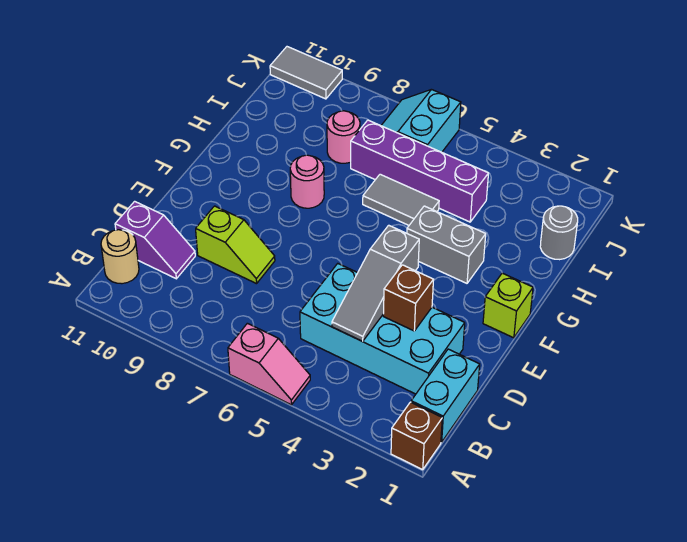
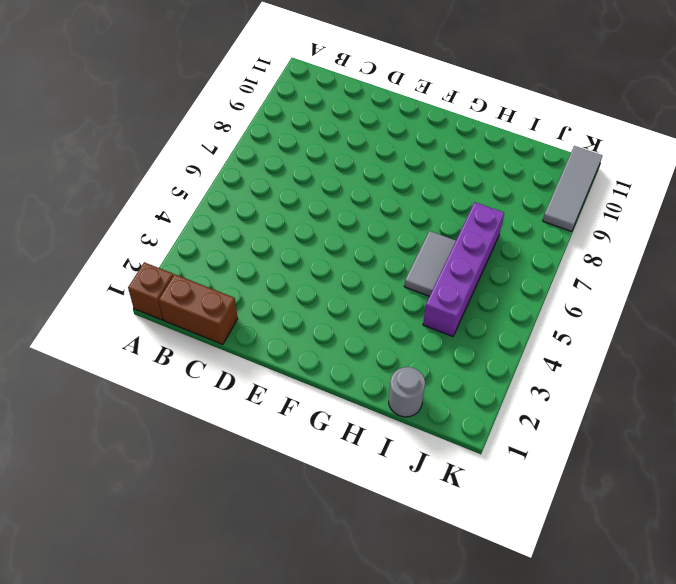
brown 1x2 brick [159,274,238,345] -> cyan 1x2 brick [411,349,480,442]
grey 1x3 tile [543,146,602,232] -> grey 1x2 tile [270,47,342,99]
none -> pink 1x2 slope [228,323,310,405]
none -> tan 1x1 round brick [101,230,139,284]
none -> cyan 2x4 brick [300,264,465,394]

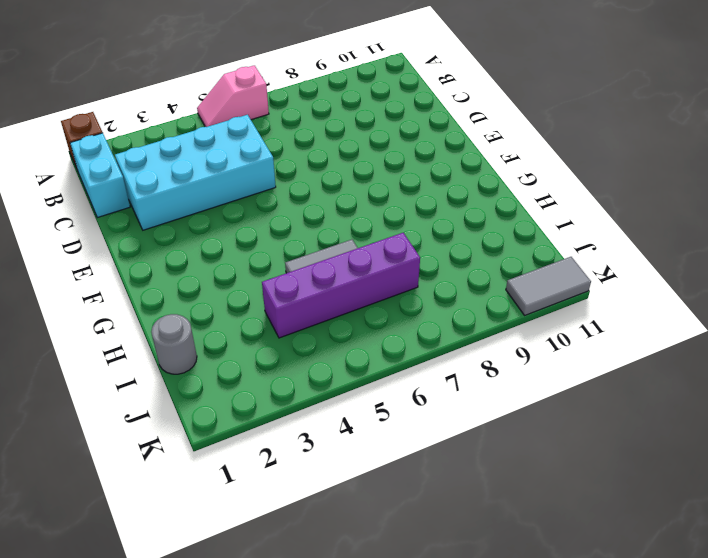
none -> tan 1x1 round brick [101,230,139,284]
none -> purple 1x2 slope [115,201,195,279]
none -> lime 1x2 slope [196,206,275,284]

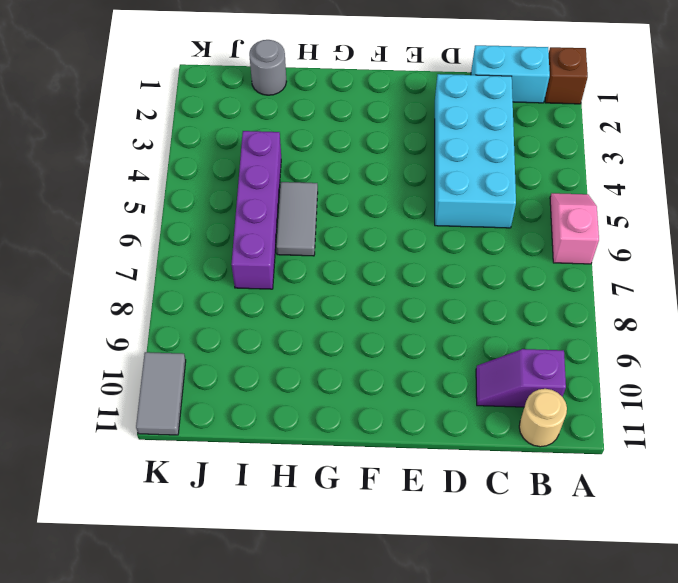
purple 1x2 slope [476,349,566,407] -> purple 1x2 slope turned to [115,201,195,279]
none -> lime 1x2 slope [196,206,275,284]
none -> lime 1x1 brick [483,273,533,338]
none -> grey 1x2 brick [407,206,486,283]

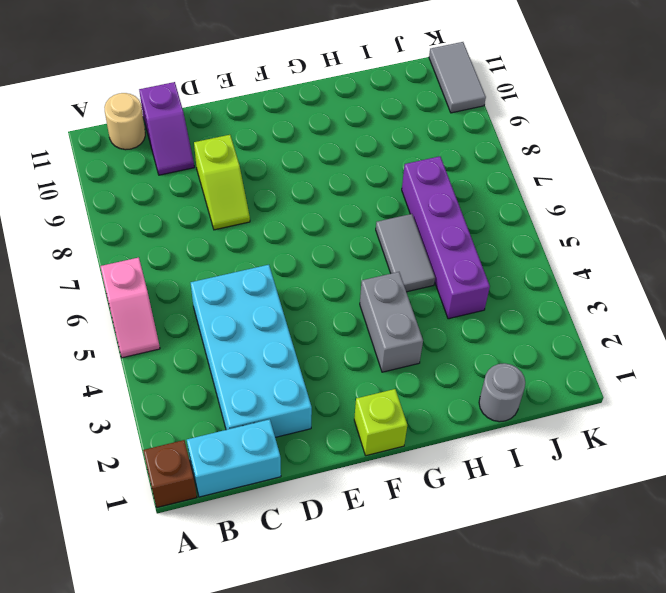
none -> pink 1x1 round brick [290,155,324,208]
none -> pink 1x1 round brick [327,111,360,163]
none -> cyan 2x2 slope [381,89,461,152]

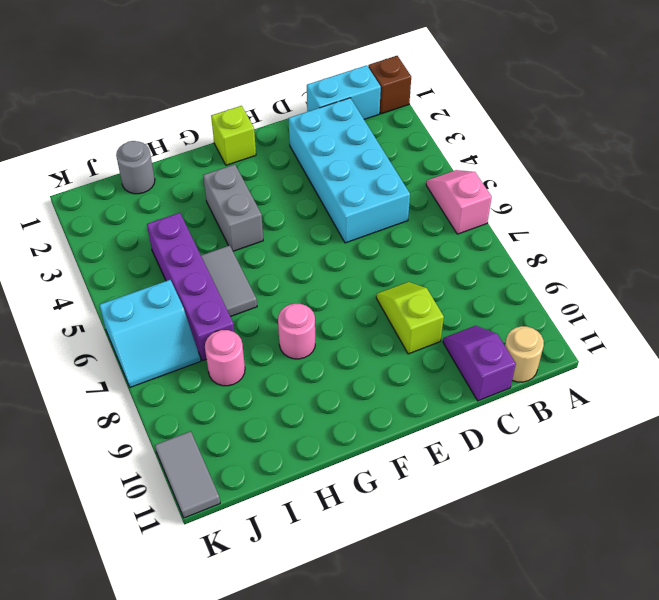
none -> grey 1x3 slope [332,225,419,341]
none -> brown 1x1 brick [383,265,434,331]

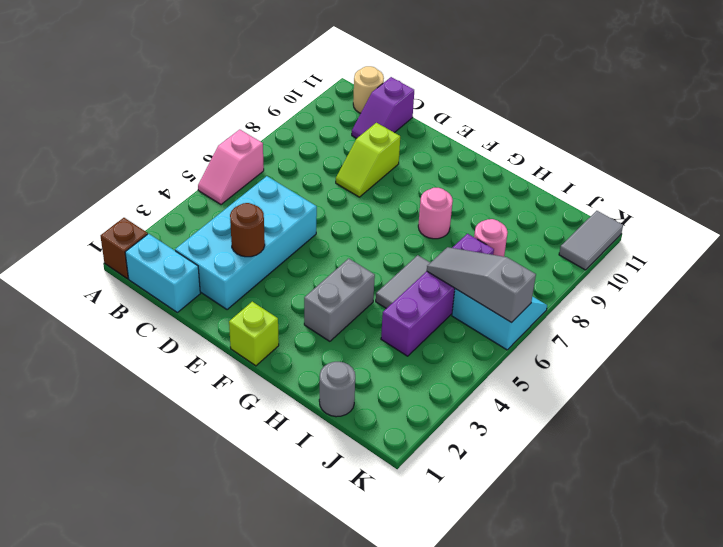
brown 1x1 round brick [230,203,265,257] -> brown 1x1 brick [383,265,434,331]
grey 1x3 slope [427,247,536,323] -> grey 1x3 slope moved to [332,225,419,341]

